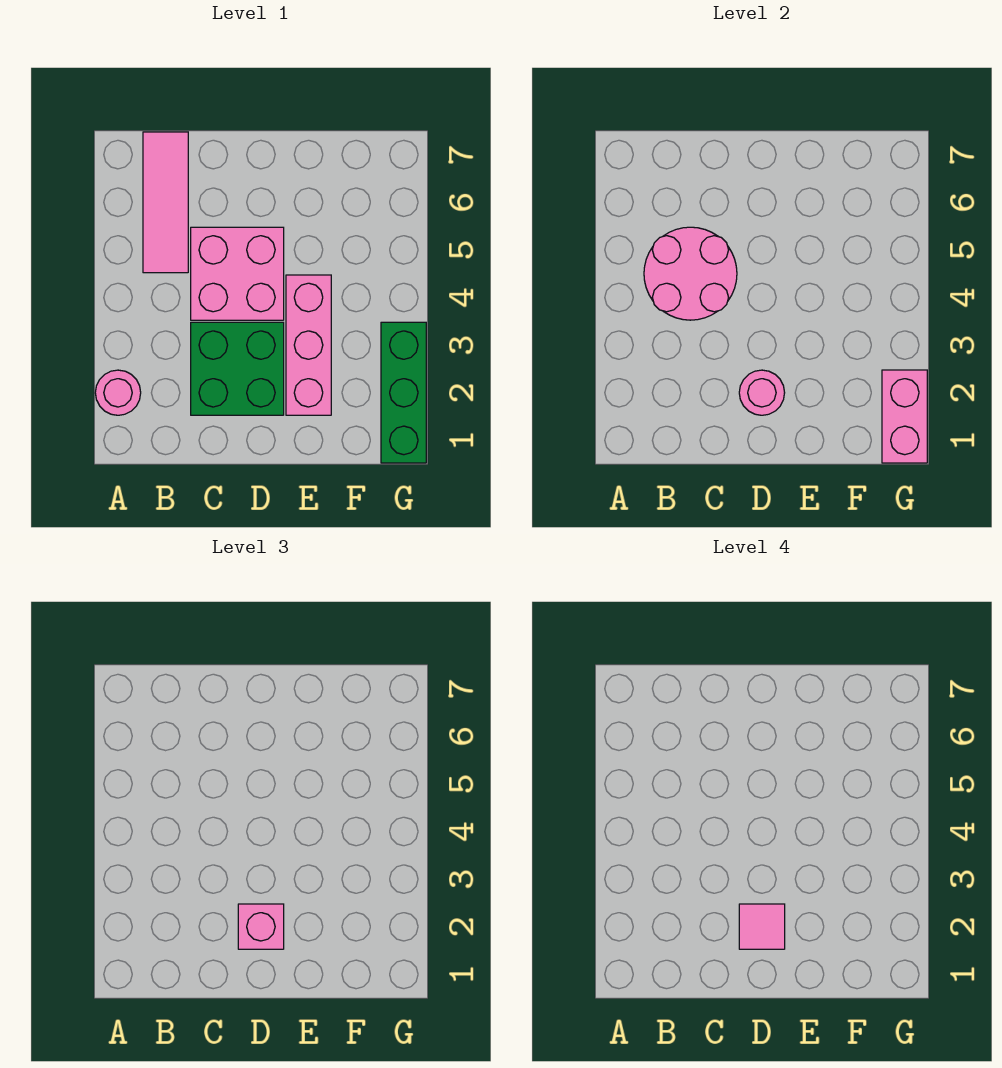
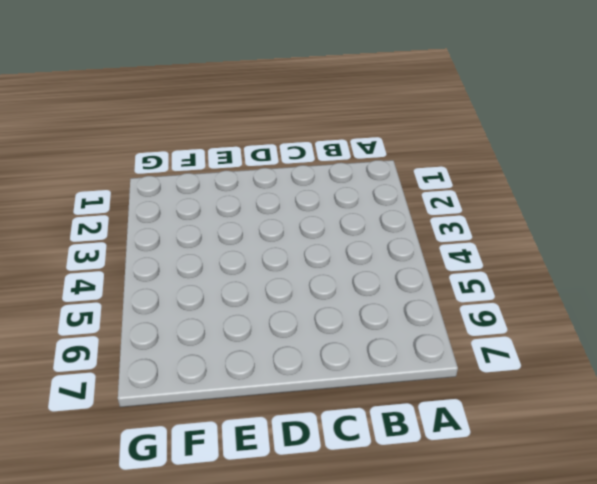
none -> pink 1x1 round brick [95,370,141,415]
none -> pink 1x3 tile [143,132,188,273]

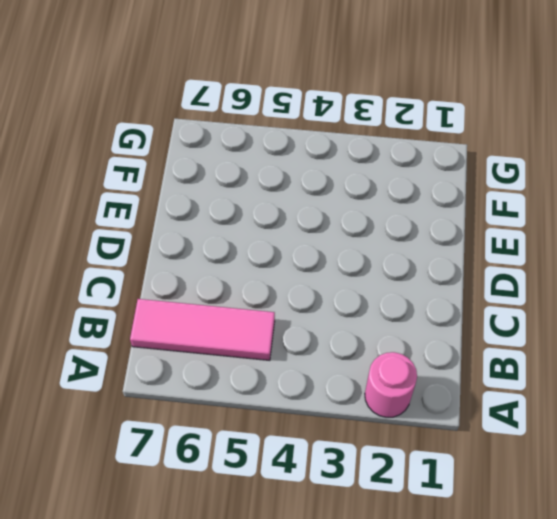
none -> green 2x2 brick [191,322,284,415]
none -> pink 2x2 brick [191,227,284,320]

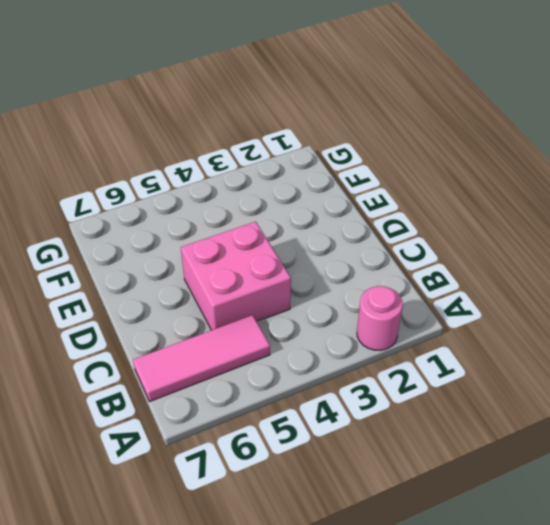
none -> green 2x2 brick [191,322,284,415]
none -> pink 1x3 brick [286,275,331,415]

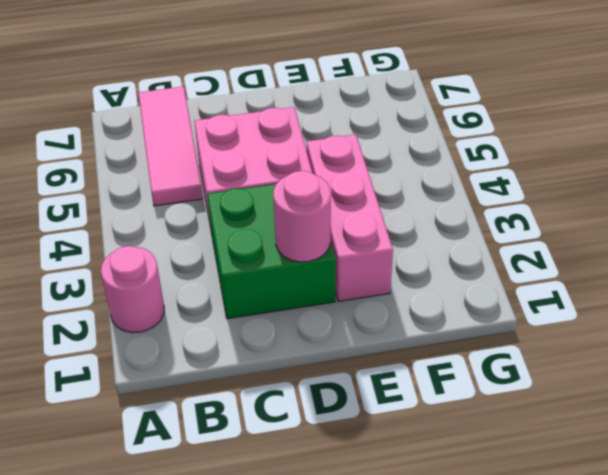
none -> green 1x3 brick [381,322,426,463]
none -> pink 2x2 round brick [644,227,737,320]

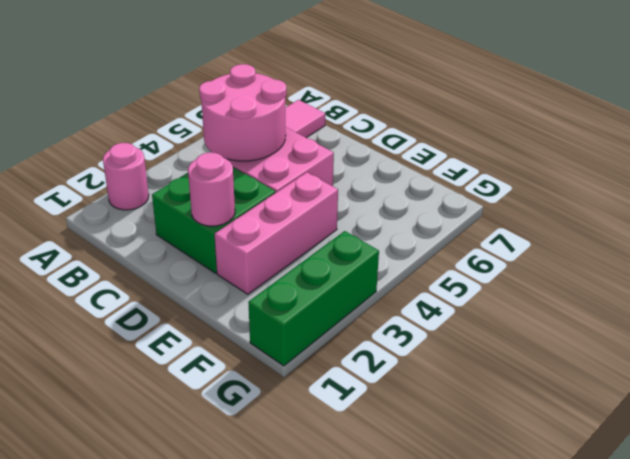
none -> pink 1x2 brick [882,370,927,463]
none -> pink 1x1 brick [238,904,284,949]

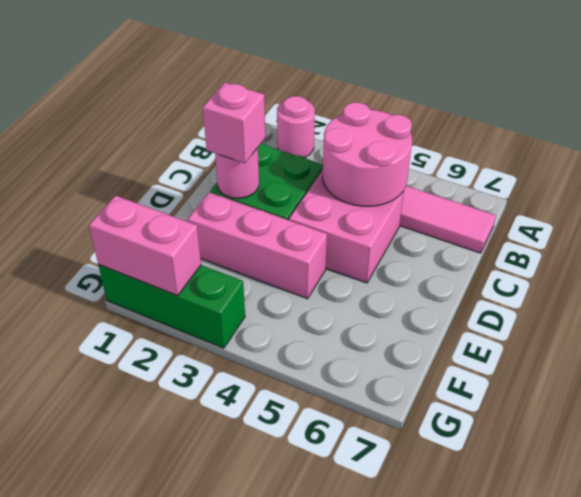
none -> pink 1x1 tile [739,904,785,949]

